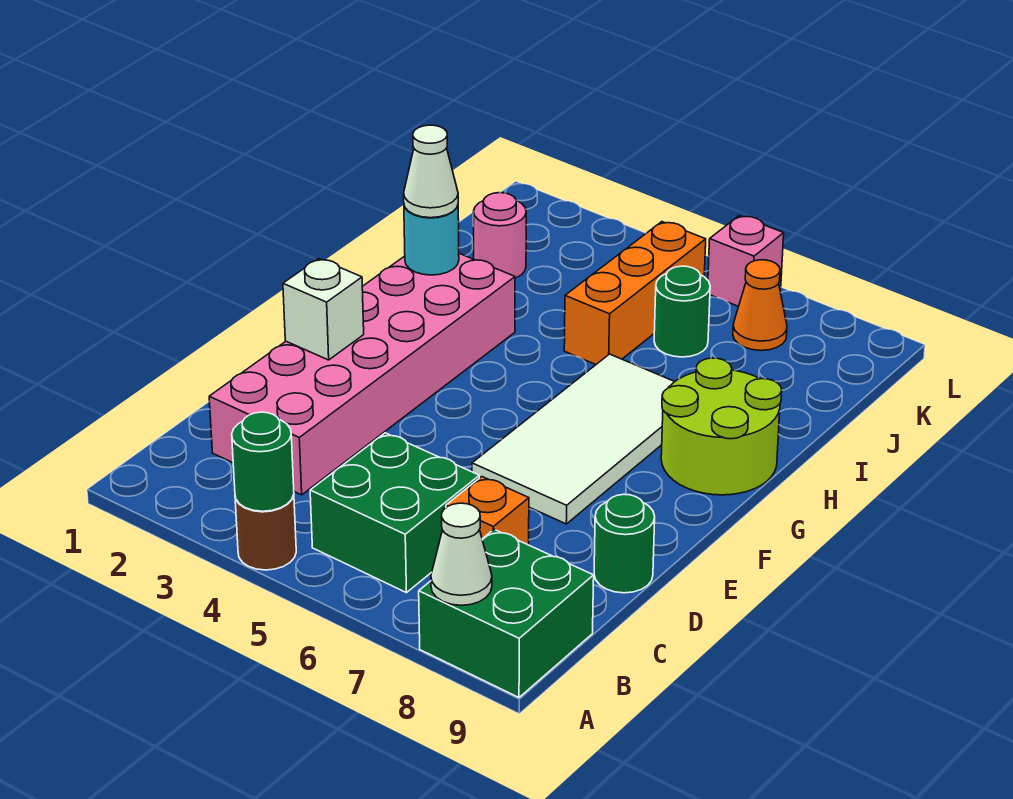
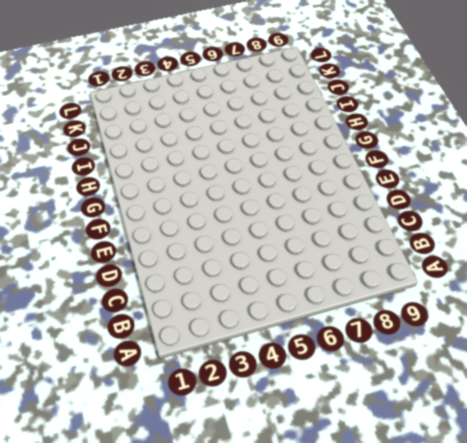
none -> brown 1x1 round brick [235,495,296,570]
none -> green 2x2 brick [419,529,594,697]
none -> green 2x2 brick [310,433,479,593]

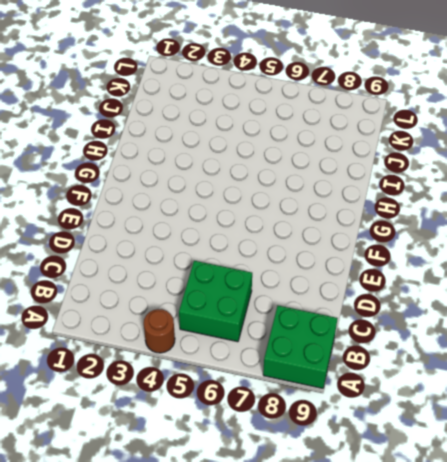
none -> pink 2x6 brick [209,253,515,495]
none -> orange 1x1 brick [446,477,529,545]
none -> green 1x1 round brick [594,494,655,593]

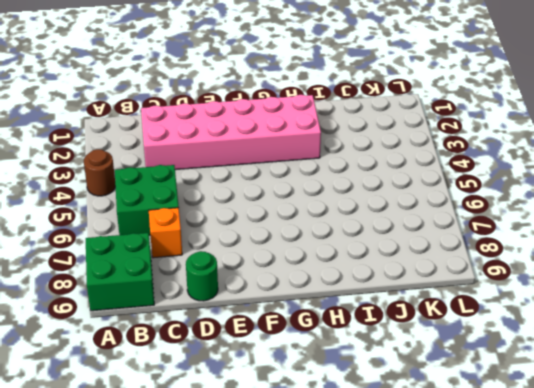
none -> white 2x4 tile [472,354,675,524]
none -> lime 2x2 round brick [661,358,782,495]
none -> orange 1x3 brick [564,222,706,365]

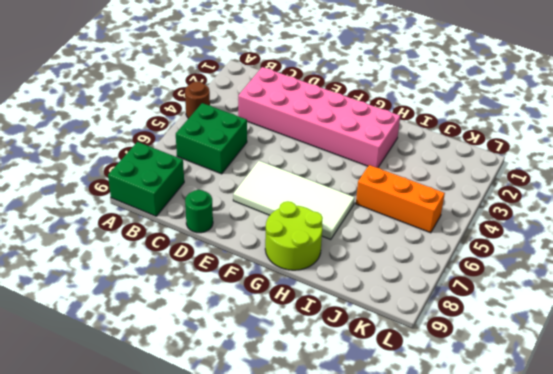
none -> orange 1x1 brick [446,477,529,545]
none -> pink 1x1 round brick [473,193,526,278]
none -> green 1x1 round brick [654,266,710,357]

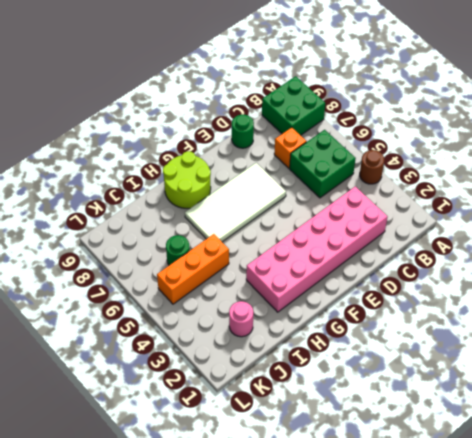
none -> orange 1x1 cone [733,260,787,350]
none -> pink 1x1 brick [708,215,784,306]
none -> green 1x1 round brick [232,412,294,511]

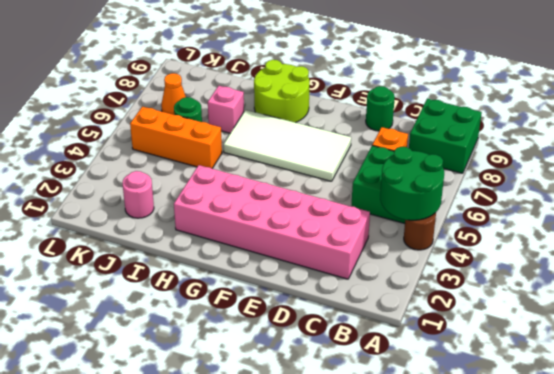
green 2x2 round brick [380,147,444,220] -> green 1x1 round brick [232,412,294,511]
pink 1x1 brick [208,86,244,133] -> pink 1x1 brick moved to [708,215,784,306]
none -> white 1x1 cone [431,503,492,605]
none -> white 1x1 brick [283,258,364,360]
none -> cyan 1x1 round brick [404,206,459,275]

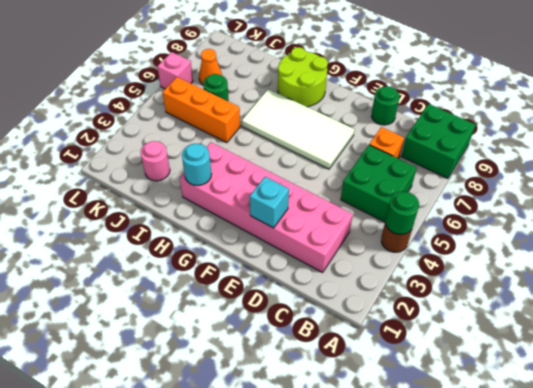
cyan 1x1 brick [250,177,289,228] -> white 1x1 brick [283,258,364,360]
none -> white 1x1 cone [431,503,492,605]
none -> white 1x1 cone [404,125,458,218]

